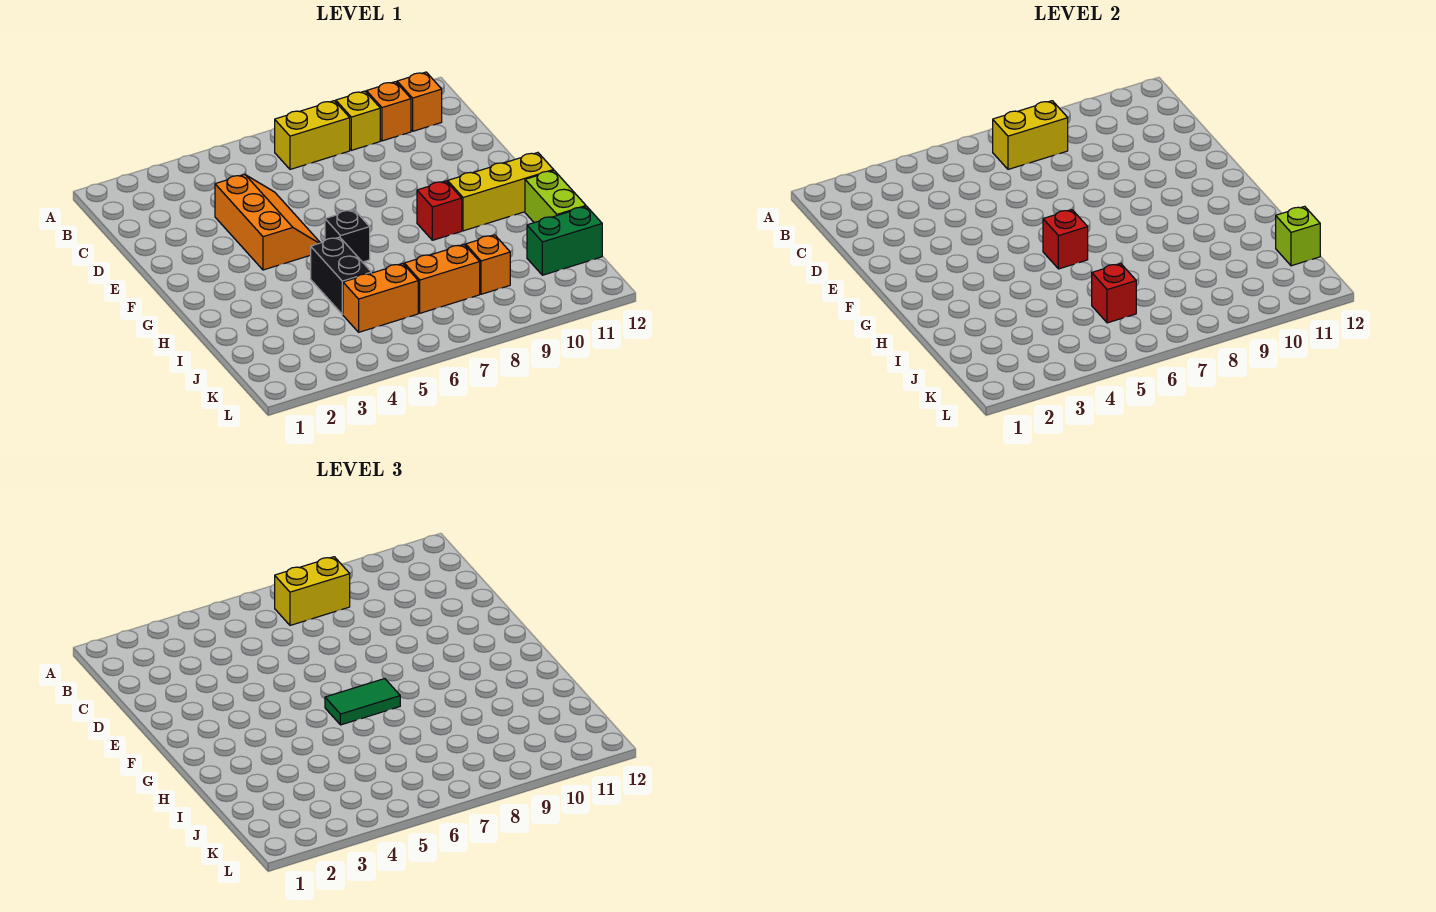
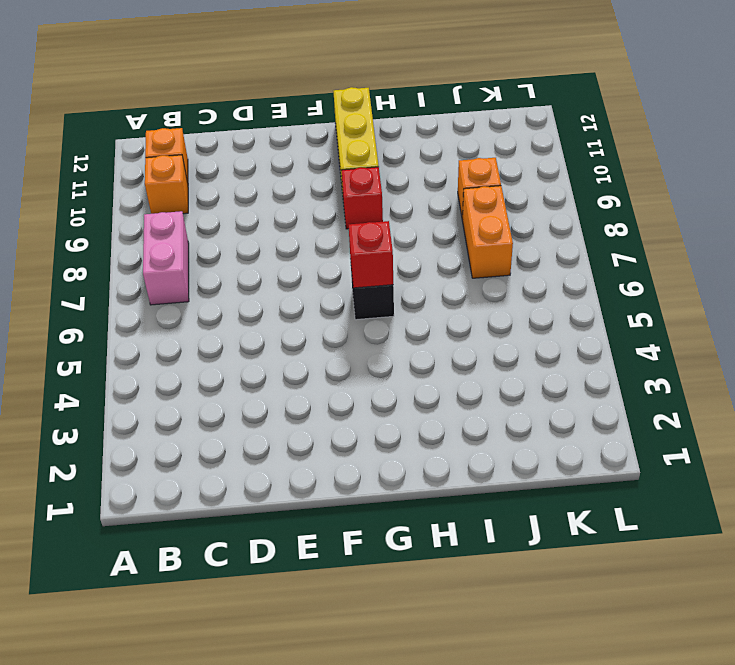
pink 1x2 brick [143,211,189,305] -> yellow 1x2 brick [275,101,350,169]
none -> yellow 1x1 brick [336,91,380,150]
none -> orange 2x3 slope [215,175,320,270]
none -> black 1x2 brick [311,237,371,314]

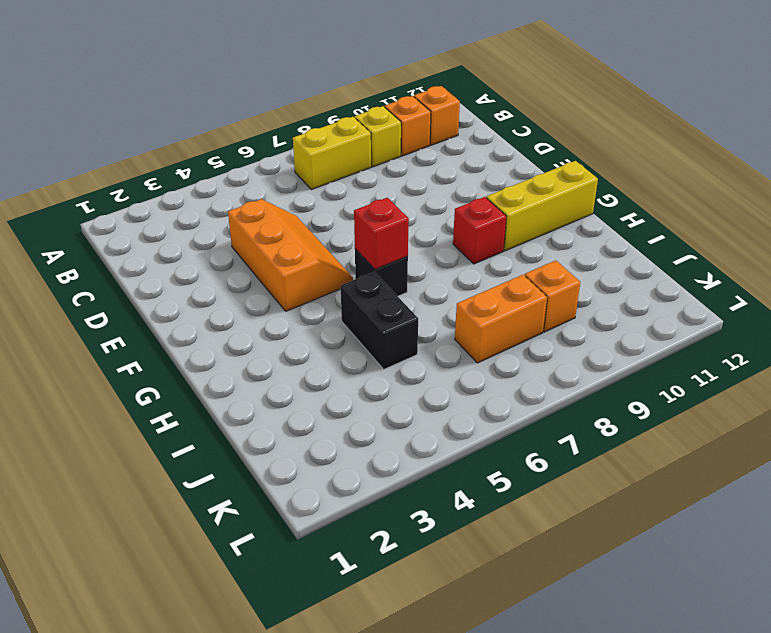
none -> lime 1x2 brick [525,171,586,223]
none -> orange 1x2 brick [343,264,418,332]
none -> green 1x2 brick [527,206,602,275]

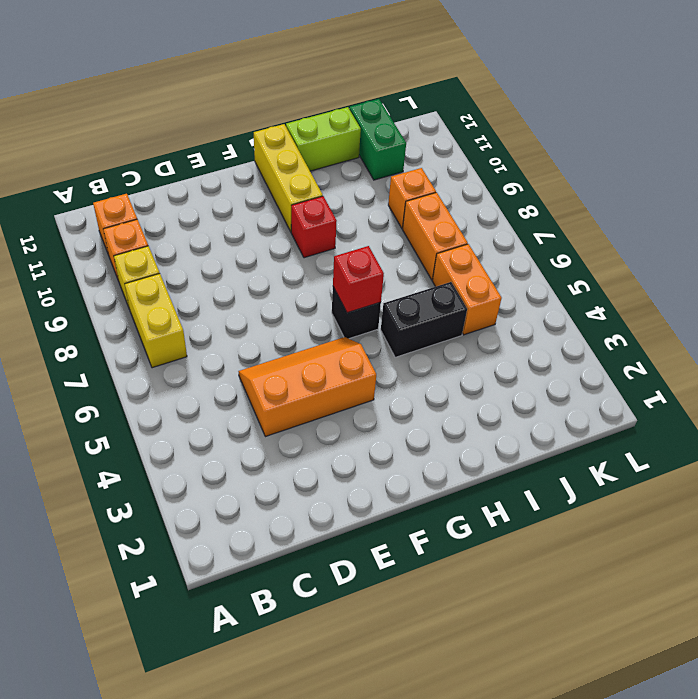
none -> yellow 1x2 brick [993,101,1068,169]
none -> red 1x1 brick [1092,264,1136,323]
none -> lime 1x1 brick [1276,206,1320,266]

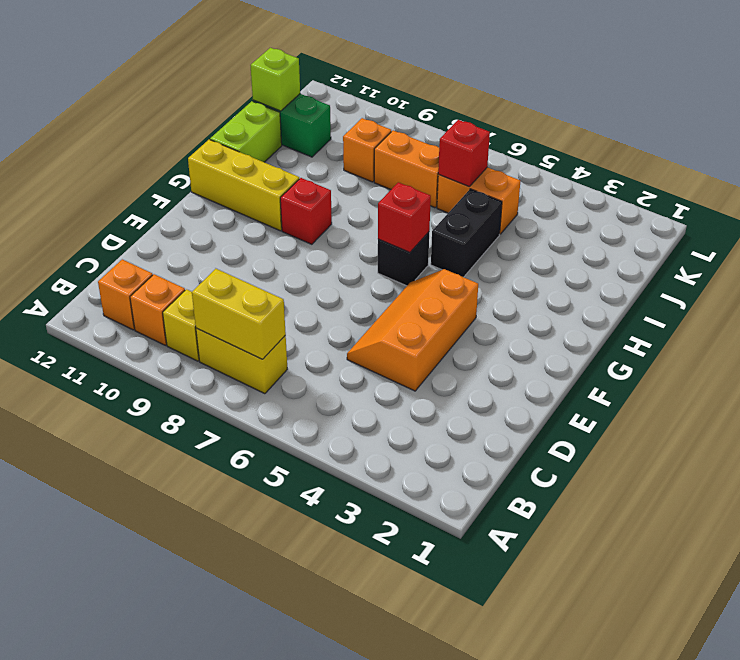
none -> yellow 1x2 brick [275,557,350,625]
none -> green 1x2 tile [325,679,400,725]

